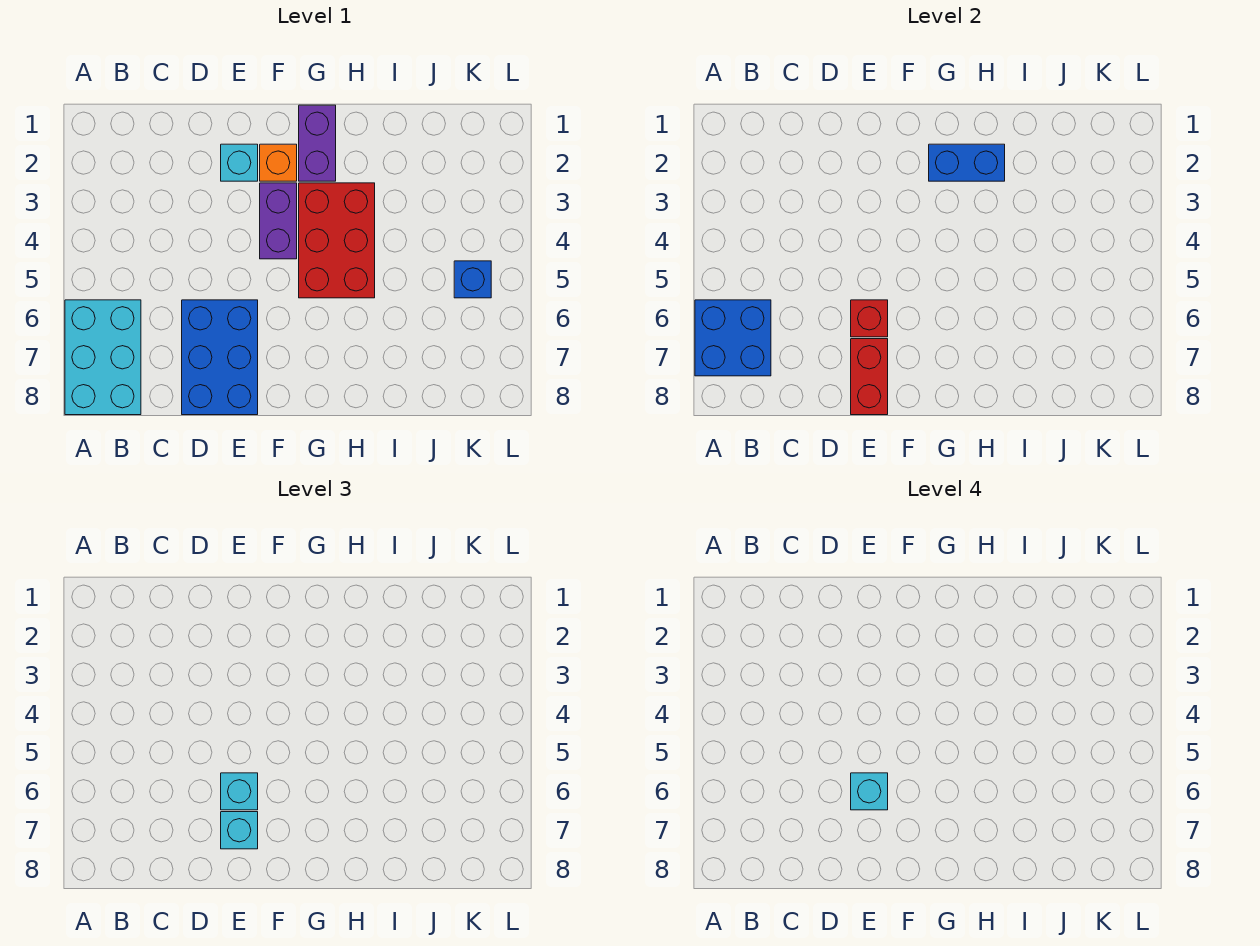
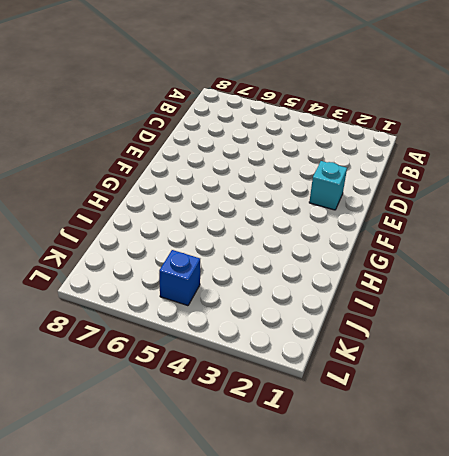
none -> cyan 2x3 brick [65,300,141,415]
none -> blue 2x3 brick [182,300,258,415]
none -> orange 1x1 brick [260,144,297,181]

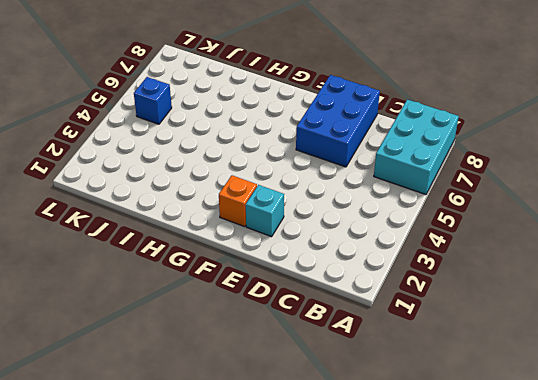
none -> purple 1x2 brick [260,183,297,259]
none -> purple 1x2 brick [299,105,336,181]
none -> red 2x3 brick [299,183,375,298]

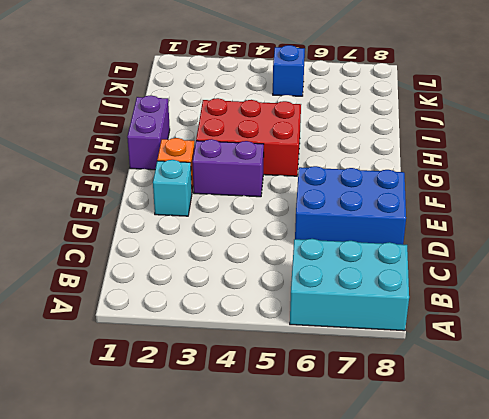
purple 1x2 brick [127,95,170,170] -> purple 1x2 brick turned to [299,105,336,181]
none -> blue 2x2 brick [695,300,771,376]
none -> red 1x1 brick [851,300,888,337]
none -> red 1x2 brick [851,339,888,415]

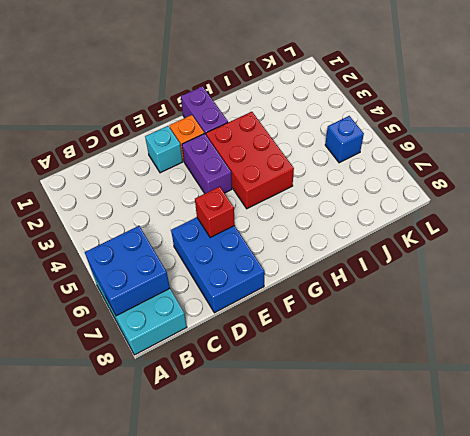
none -> red 1x2 brick [851,339,888,415]
none -> blue 1x2 brick [929,144,1005,181]
none -> cyan 1x1 brick [221,773,258,810]

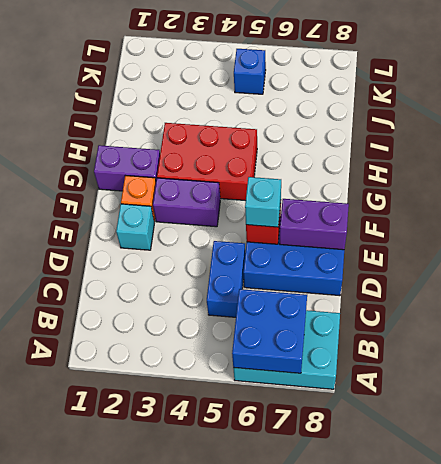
blue 1x2 brick [207,241,245,317] -> blue 1x2 brick moved to [929,144,1005,181]
purple 1x2 brick [280,199,349,250] -> red 1x2 brick [851,339,888,415]
none -> cyan 1x1 brick [221,812,258,849]
none -> cyan 1x1 brick [851,773,888,810]

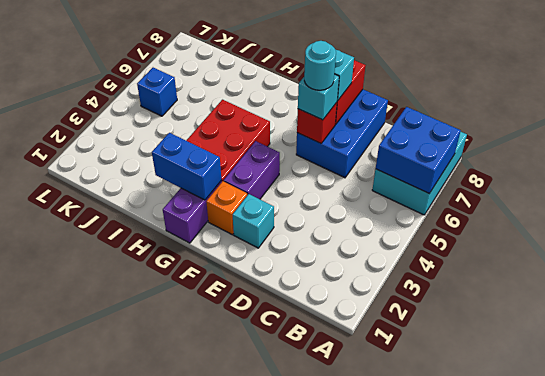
cyan 1x1 round brick [304,41,336,90] -> cyan 1x1 brick [851,773,888,810]

